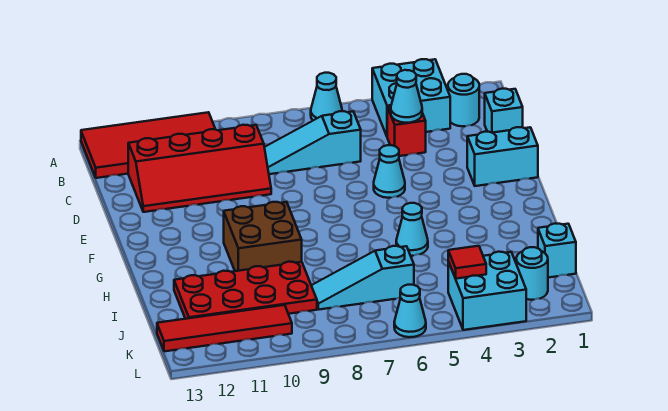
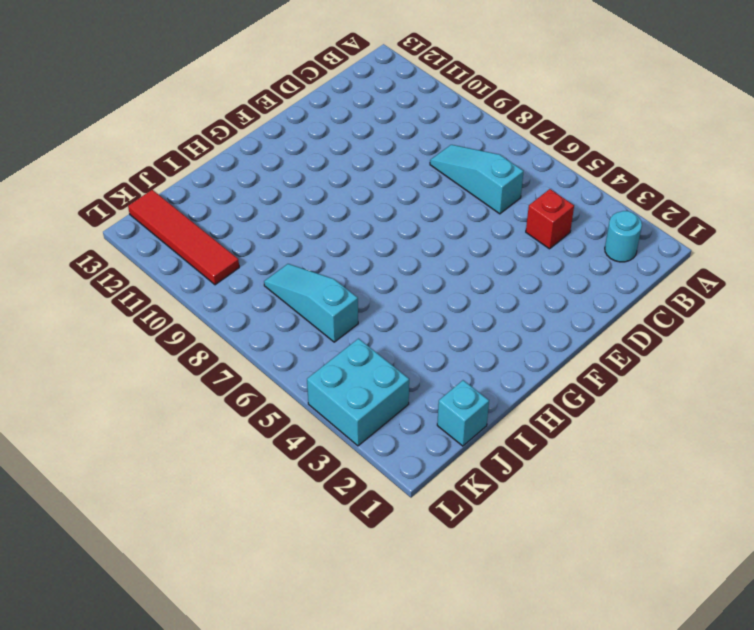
none -> cyan 2x2 brick [372,59,450,136]
none -> cyan 1x1 cone [311,73,342,120]
none -> red 2x4 tile [81,112,215,178]

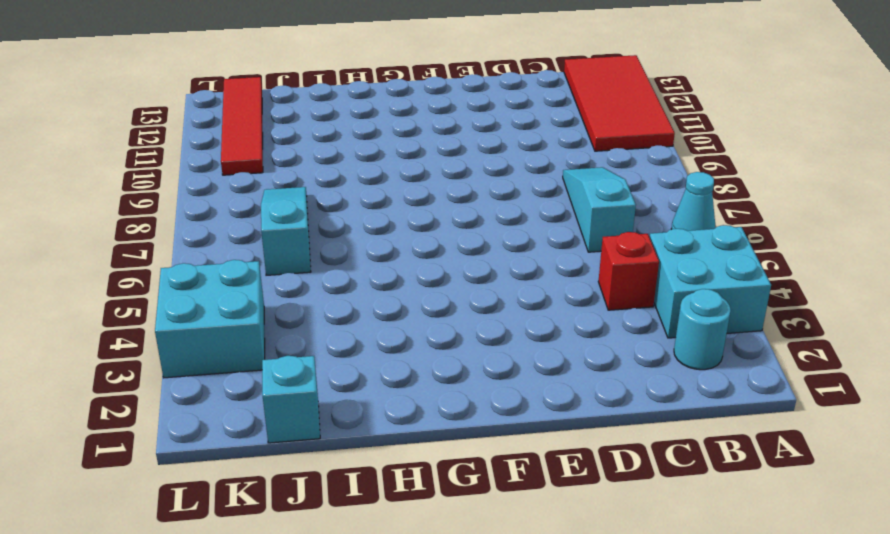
none -> cyan 1x1 brick [485,89,523,133]
none -> red 2x4 slope [128,125,271,212]
none -> cyan 1x2 brick [467,127,538,186]

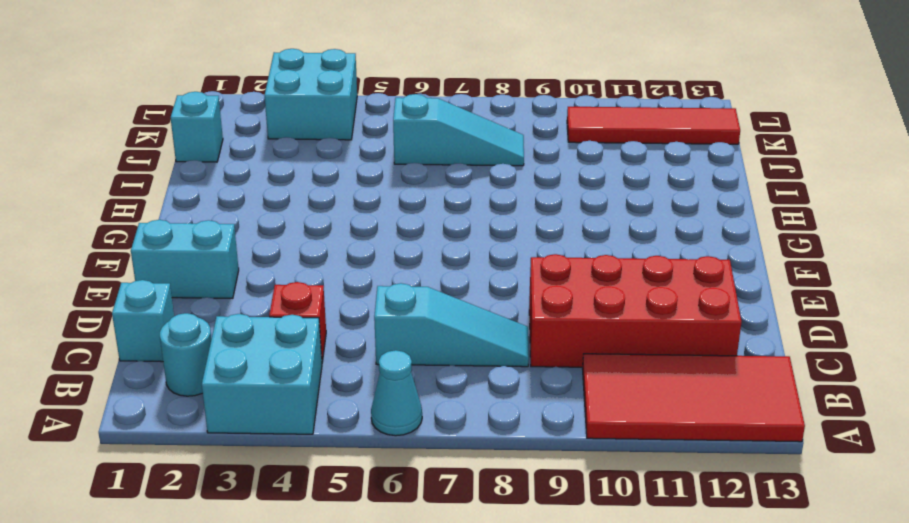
red 2x4 brick [529,254,741,367] -> red 2x4 slope [128,125,271,212]
none -> cyan 1x1 cone [374,145,405,198]
none -> brown 2x2 brick [224,202,302,271]
none -> cyan 1x1 cone [396,203,428,256]

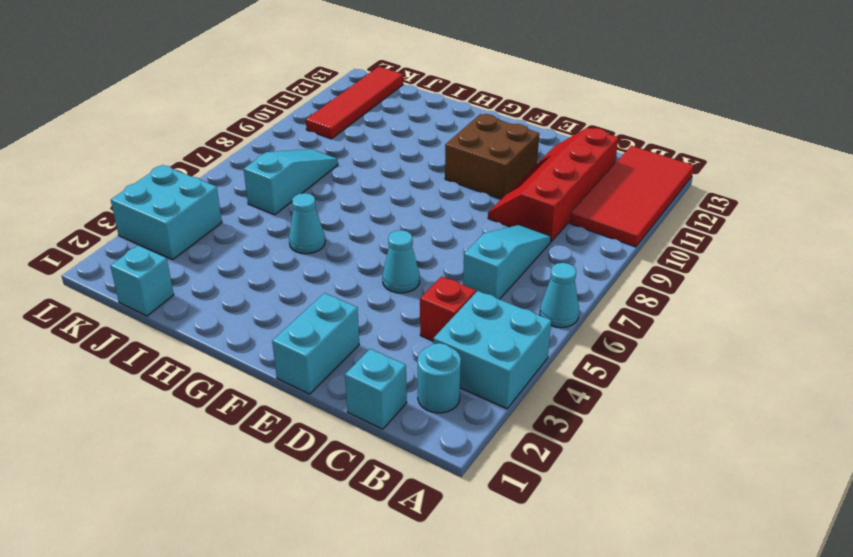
brown 2x2 brick [445,114,539,199] -> brown 2x2 brick moved to [224,202,302,271]
none -> red 2x4 plate [174,262,317,319]
none -> cyan 1x1 round brick [516,247,548,300]
none -> cyan 1x1 cone [394,285,426,337]

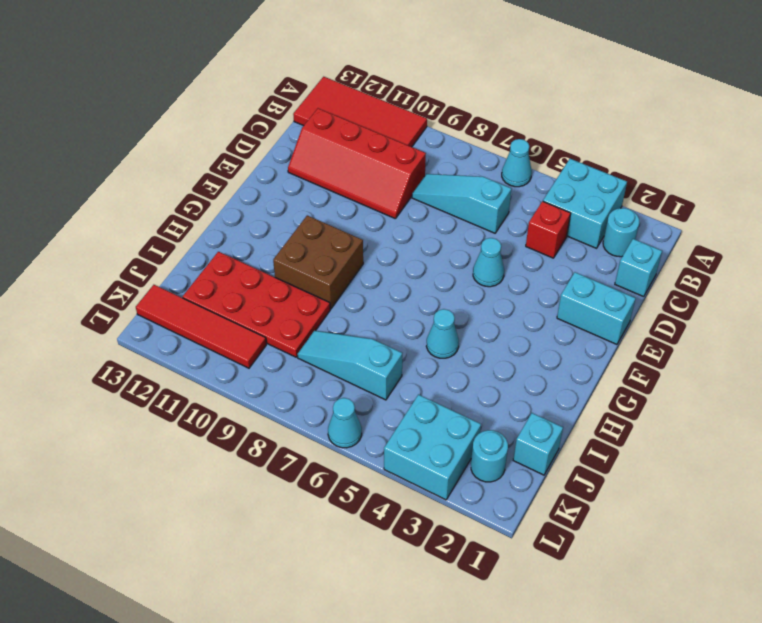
none -> cyan 1x1 cone [391,70,422,123]
none -> red 1x1 tile [448,246,486,279]

